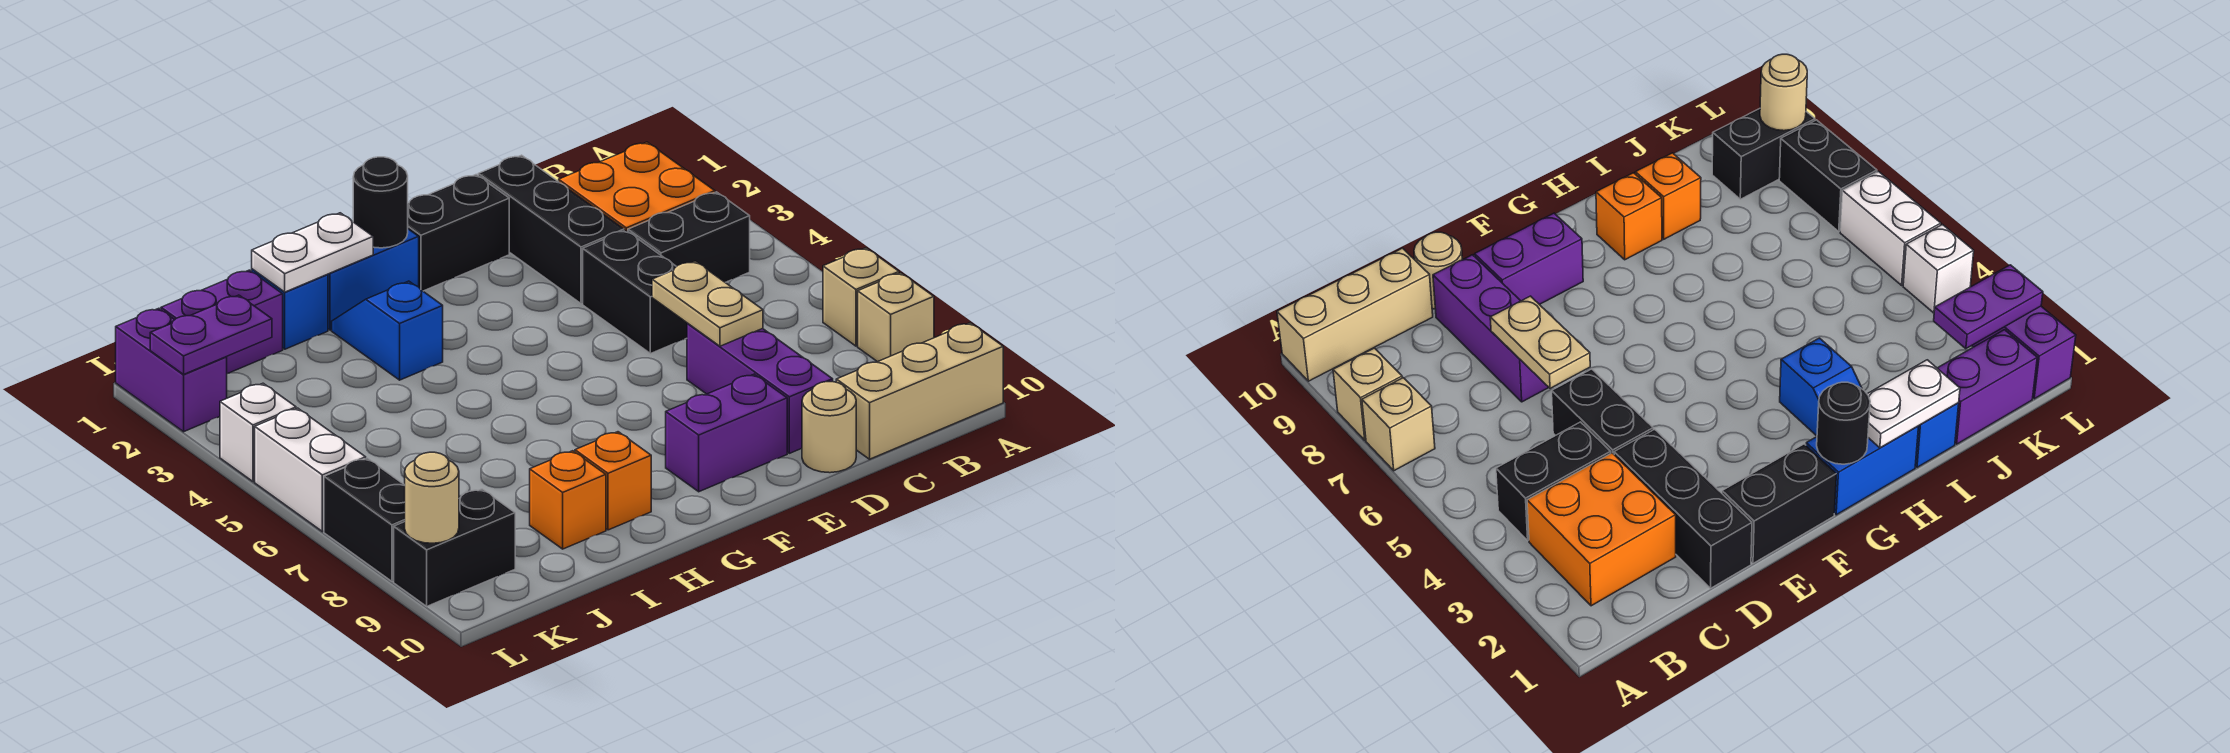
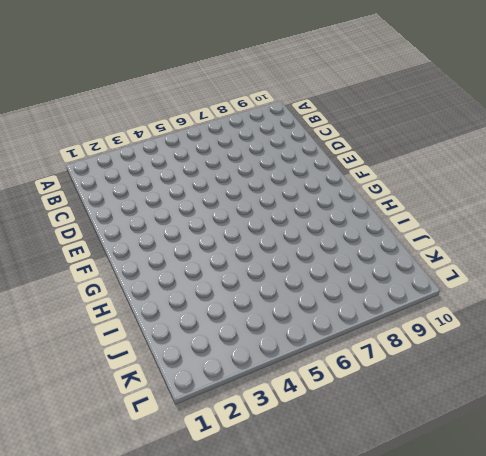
none -> tan 1x1 brick [823,248,899,346]
none -> tan 1x1 brick [858,273,934,362]
none -> tan 1x3 brick [836,323,1003,459]

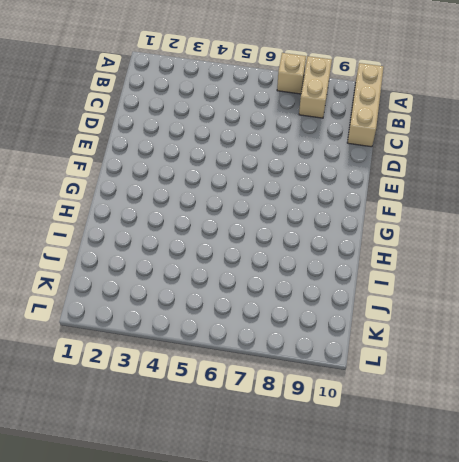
tan 1x2 brick [299,56,332,118] -> tan 1x1 brick [858,273,934,362]
none -> orange 2x2 brick [559,142,715,231]
none -> black 1x2 brick [628,192,750,282]
none -> black 1x3 brick [478,155,624,304]

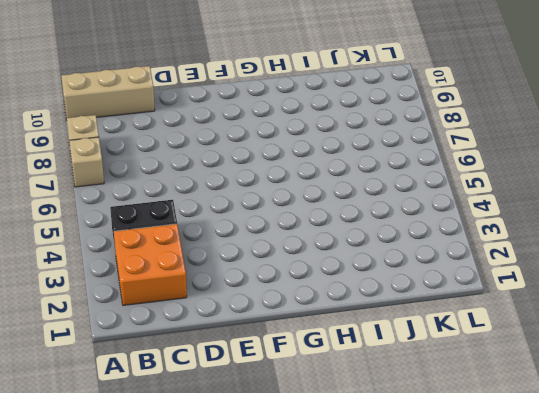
none -> black 1x3 brick [478,155,624,304]
none -> black 1x2 brick [583,230,687,354]
none -> purple 1x3 brick [687,323,833,453]

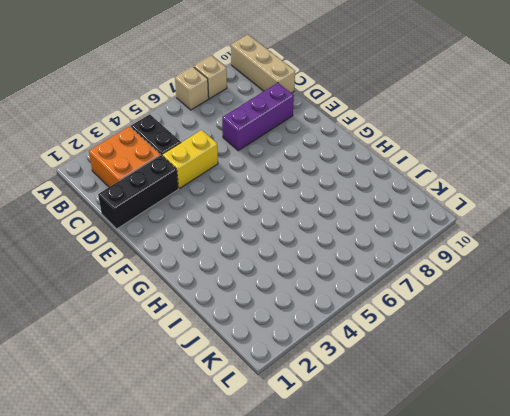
yellow 1x2 brick [162,130,218,189] -> black 1x2 brick [583,230,687,354]
none -> tan 1x1 round brick [802,382,856,473]
none -> black 1x2 brick [408,175,509,291]
none -> purple 1x2 brick [666,374,787,492]

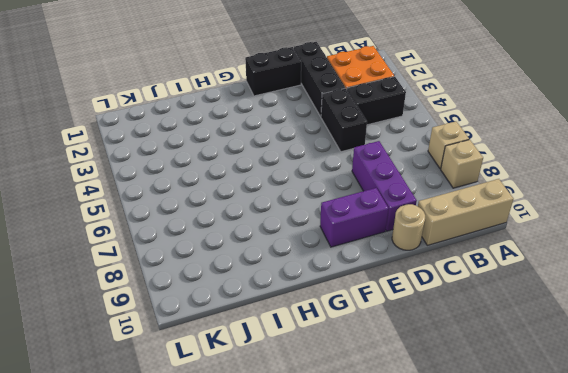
none -> blue 1x2 brick [328,229,419,330]
none -> blue 1x2 slope [332,281,443,380]
none -> orange 1x1 brick [575,432,651,530]

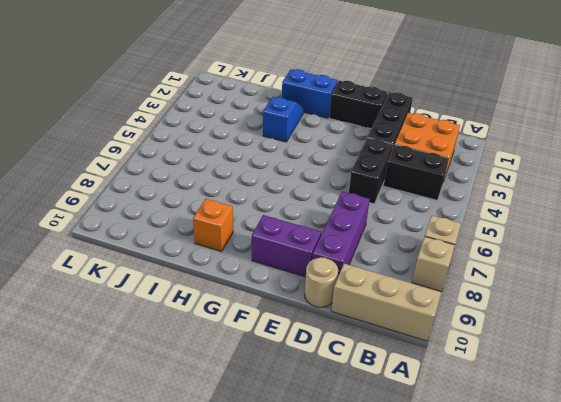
none -> blue 1x1 brick [252,269,328,349]
none -> orange 1x1 brick [530,451,606,549]
none -> purple 1x2 brick [161,270,283,374]

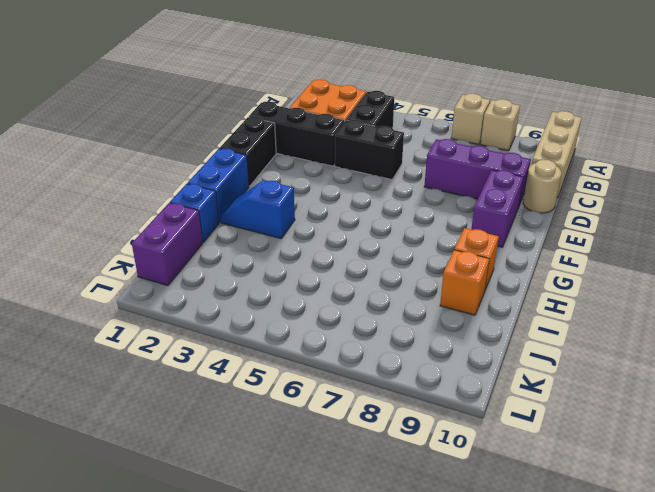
none -> black 1x2 brick [394,489,515,606]
none -> purple 1x2 brick [116,308,227,432]
none -> white 1x1 brick [220,383,296,482]

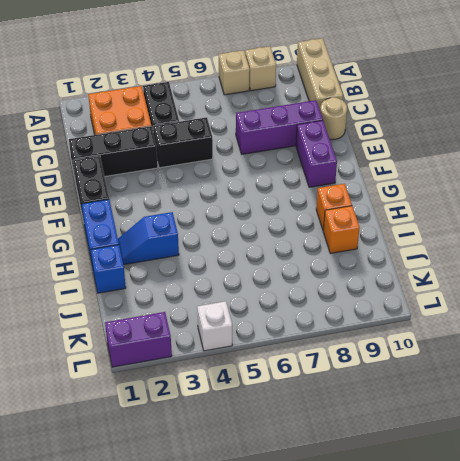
none -> purple 1x2 brick [161,270,283,374]
none -> black 1x2 brick [394,489,515,606]
none -> white 1x2 brick [255,408,366,532]

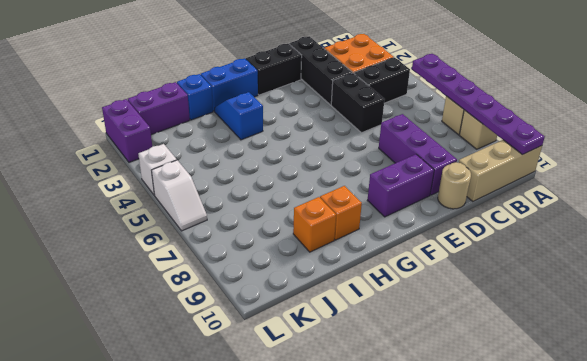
purple 1x6 plate [412,54,545,154] -> none
white 1x2 slope [152,160,207,231] -> white 1x2 brick [255,408,366,532]
none -> black 1x2 brick [394,489,515,606]
none -> black 1x2 brick [324,458,405,581]
none -> tan 1x2 plate [652,261,763,346]

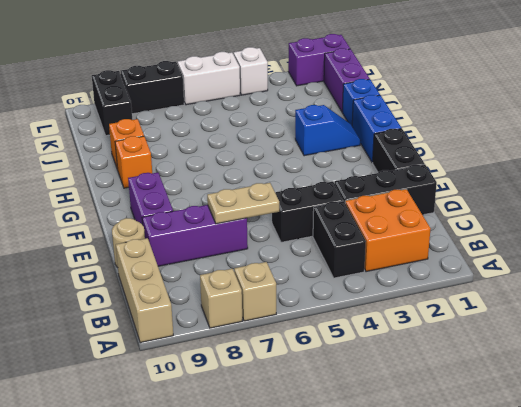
none -> black 1x1 round brick [353,157,408,248]
none -> white 1x2 plate [252,213,373,292]
none -> purple 1x2 plate [150,295,272,374]

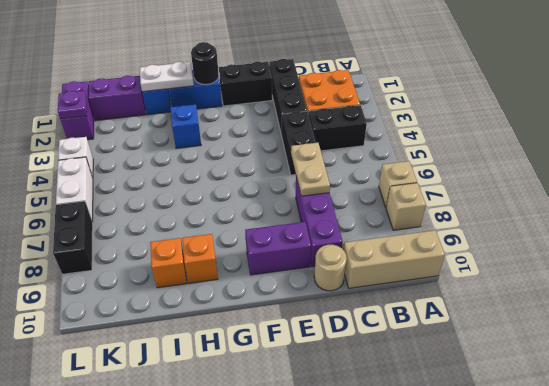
purple 1x1 plate [58,91,87,119] -> purple 1x2 plate [150,295,272,374]
none -> black 1x2 brick [394,489,515,606]
none -> tan 1x1 round brick [405,452,459,543]

